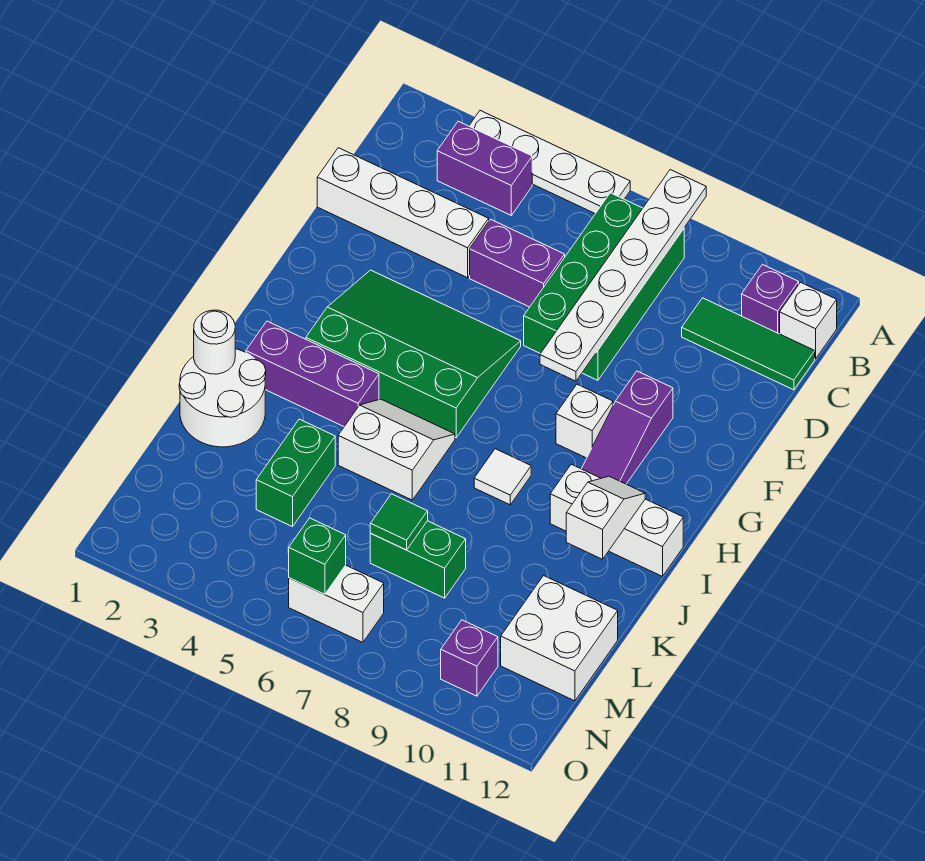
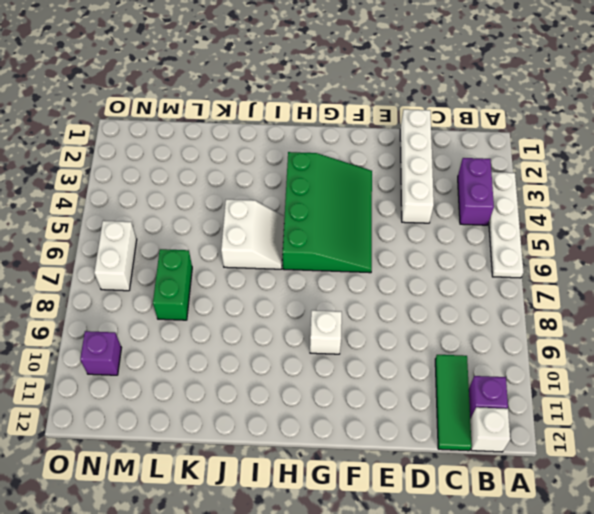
none -> green 2x4 brick [524,193,684,380]
none -> purple 1x2 brick [470,219,565,307]
none -> purple 1x3 slope [582,371,673,484]

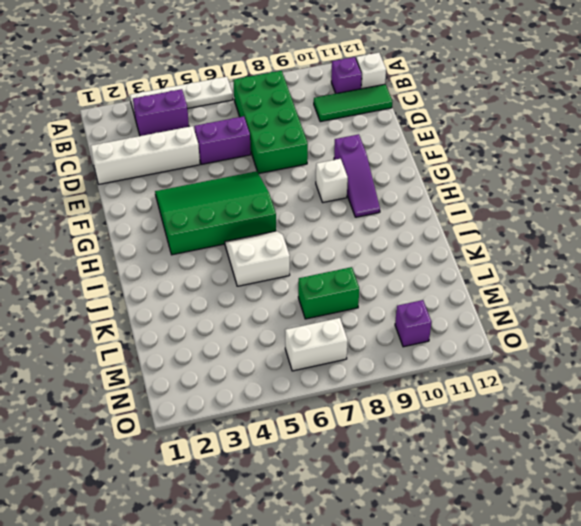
none -> purple 1x3 brick [246,321,379,427]
none -> white 1x1 tile [474,449,531,505]
none -> white 1x3 brick [550,464,683,576]

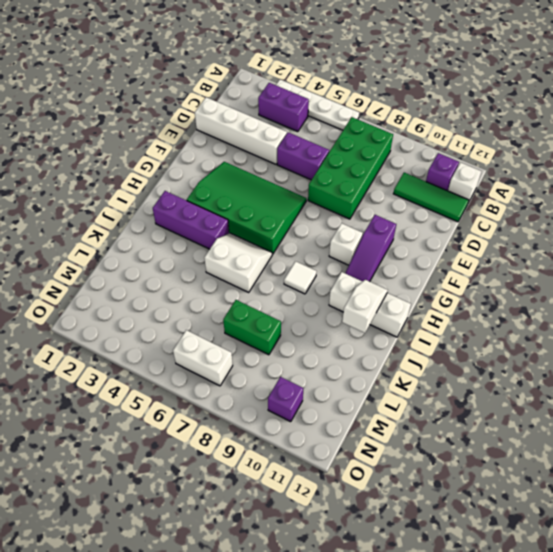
none -> white 2x2 round brick [179,349,266,447]
none -> green 1x2 brick [256,419,335,527]
none -> white 2x2 brick [501,576,618,701]

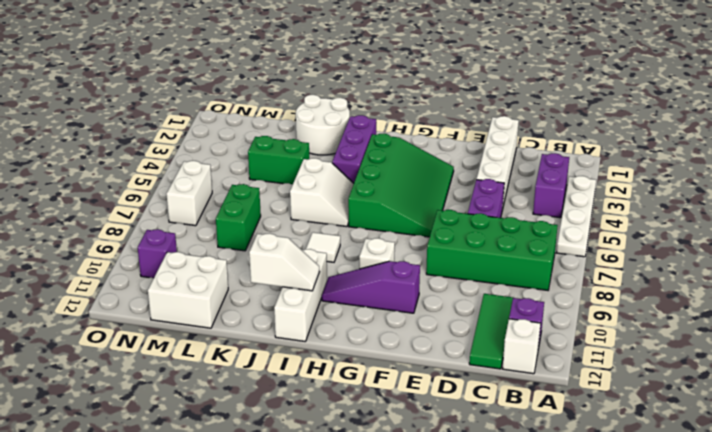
none -> white 1x6 plate [540,170,706,381]
none -> white 1x1 round brick [194,310,235,374]
none -> green 1x1 tile [370,494,428,550]

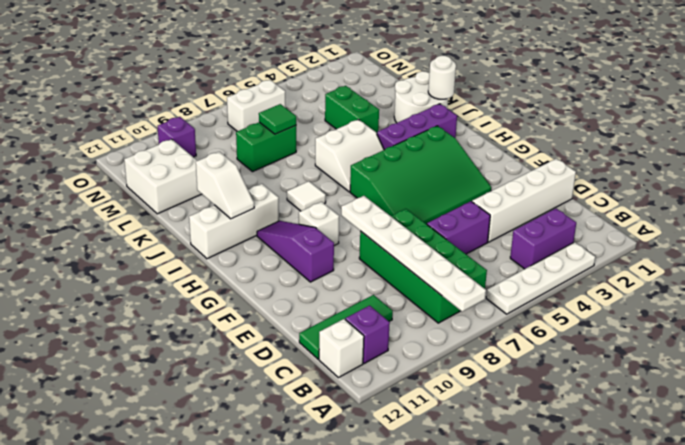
none -> green 1x1 brick [289,518,346,594]

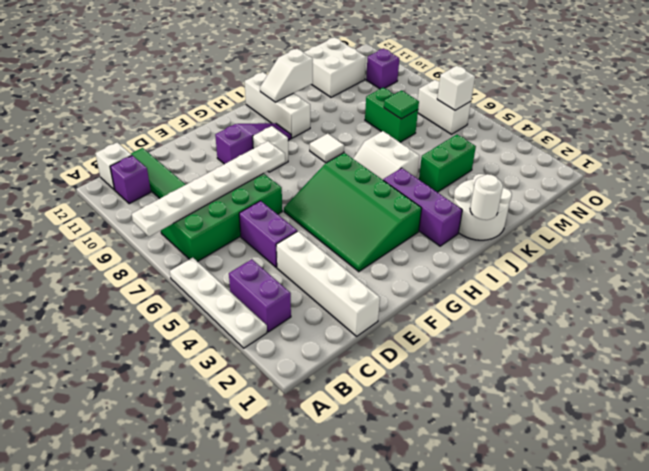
white 1x1 brick [437,66,475,110] -> green 1x1 brick [289,518,346,594]

